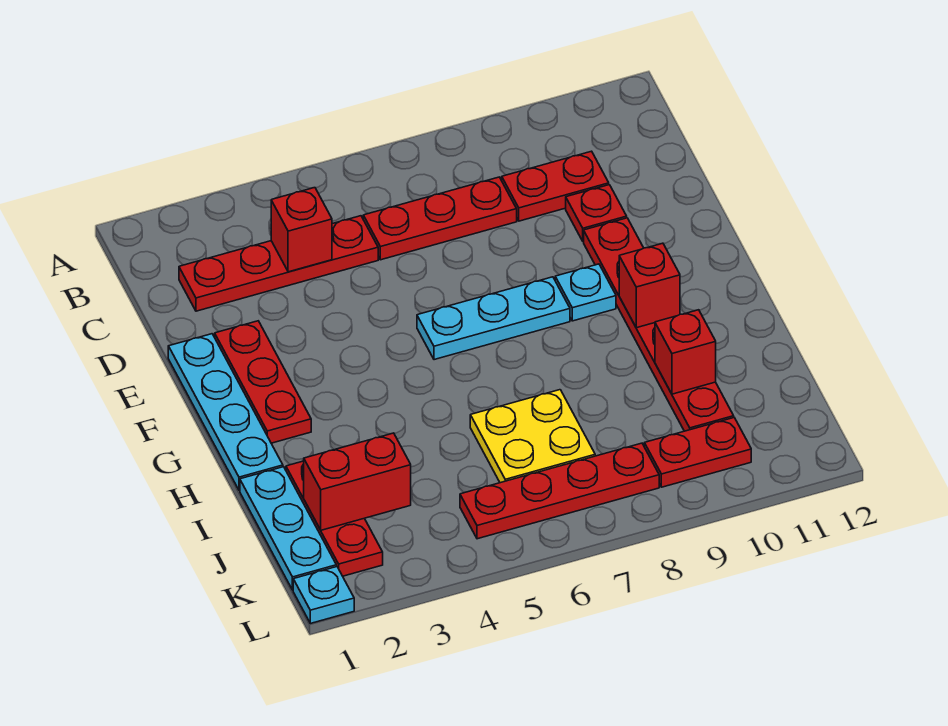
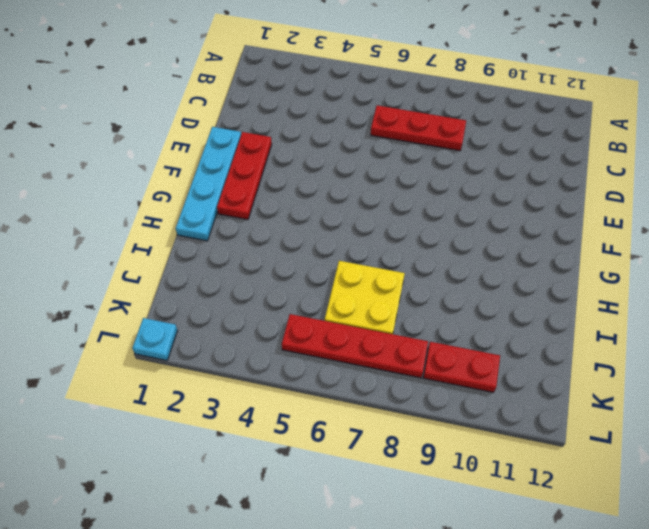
none -> red 1x4 plate [179,216,378,311]
none -> red 1x2 plate [502,151,609,221]
none -> red 1x1 plate [566,185,627,242]

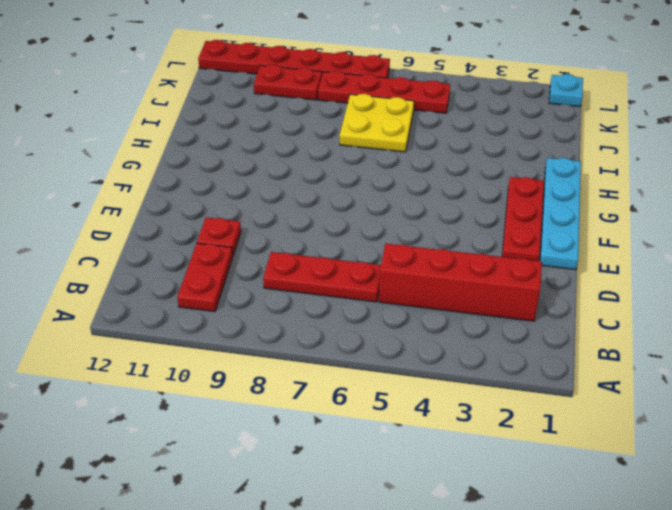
red 1x2 plate [177,243,233,312] -> red 1x2 plate turned to [502,151,609,221]
red 1x4 brick [379,244,542,321] -> red 1x4 plate [179,216,378,311]
red 1x6 plate [198,40,390,78] -> red 1x6 plate turned to [584,218,734,431]
none -> cyan 1x3 plate [417,277,570,360]
none -> cyan 1x1 plate [555,264,616,321]
none -> cyan 1x3 plate [240,467,336,590]

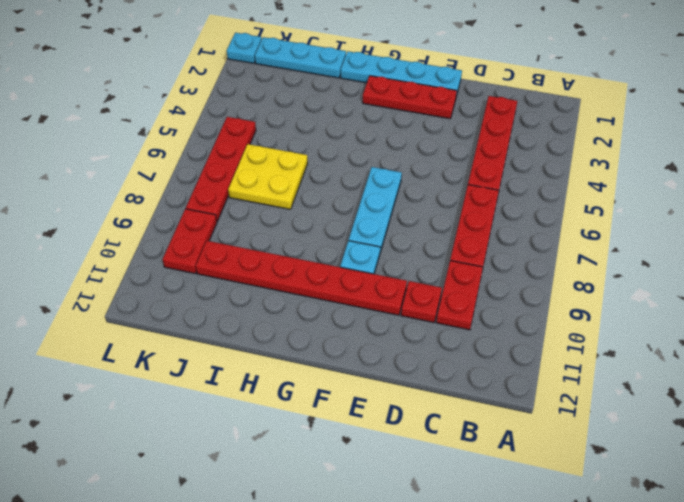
none -> red 1x3 plate [286,461,383,576]
none -> red 1x1 brick [271,188,332,272]
none -> red 1x1 brick [619,243,680,328]

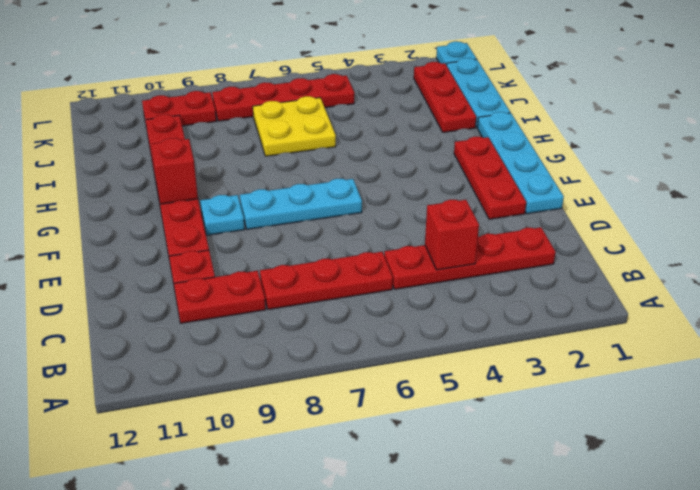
none -> red 1x1 brick [655,310,716,394]
none -> red 1x2 brick [304,433,411,530]

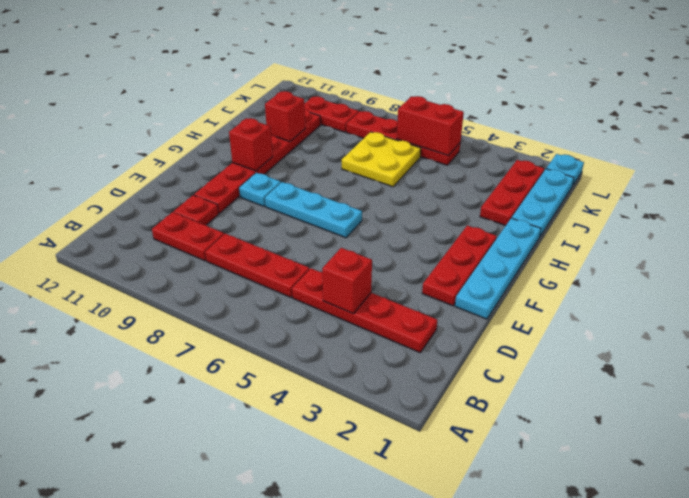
red 1x2 brick [397,96,464,156] -> red 1x2 brick moved to [304,433,411,530]

